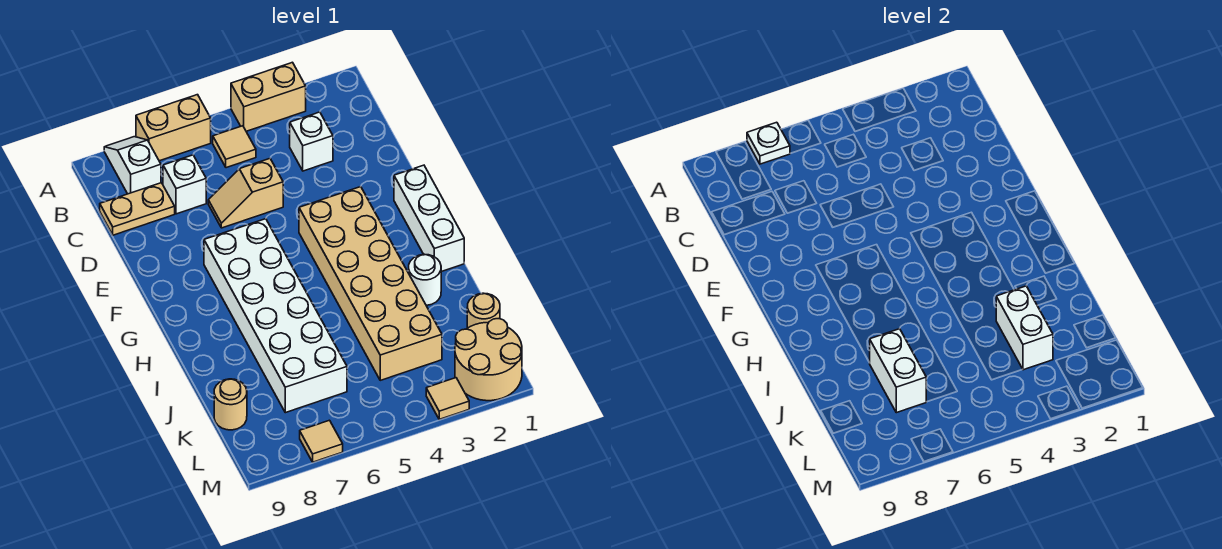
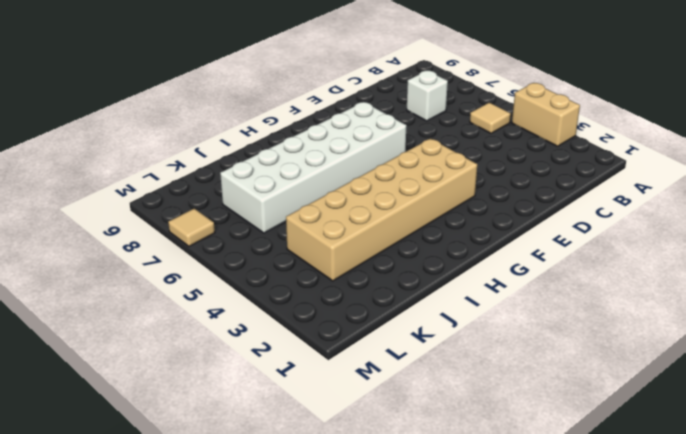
none -> tan 1x2 brick [136,95,211,161]
none -> white 1x2 slope [104,137,161,194]
none -> white 1x1 brick [290,112,333,171]

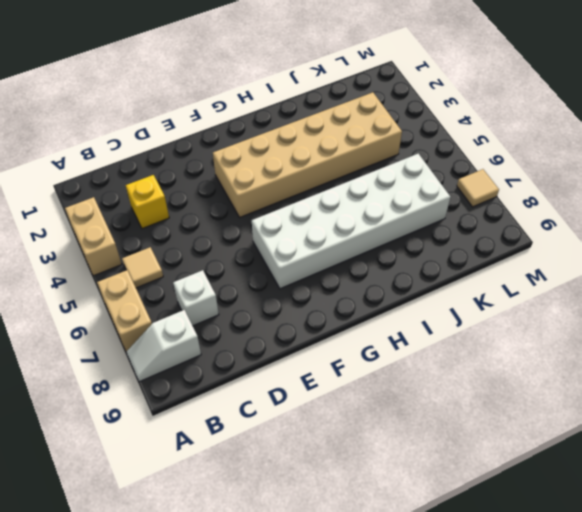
yellow 1x1 brick [126,175,169,229] -> white 1x1 brick [290,112,333,171]
none -> tan 1x2 plate [100,183,175,235]
none -> tan 1x2 slope [208,158,283,228]
none -> white 1x3 brick [394,165,464,272]

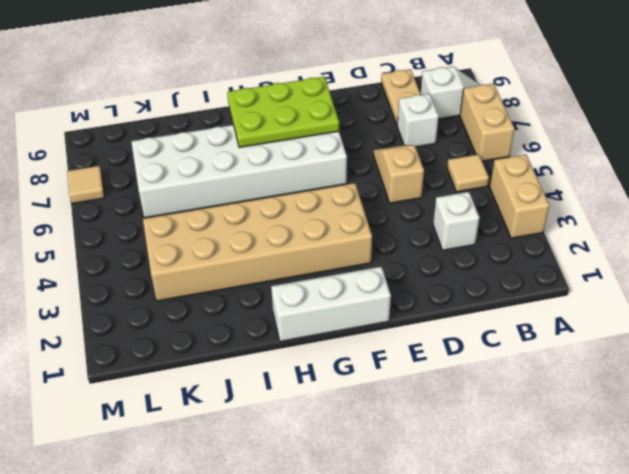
lime 2x3 plate [227,77,339,148] -> none
none -> white 1x1 round brick [409,254,441,305]
none -> tan 1x1 round brick [467,293,500,328]
none -> tan 1x1 round brick [214,379,247,430]

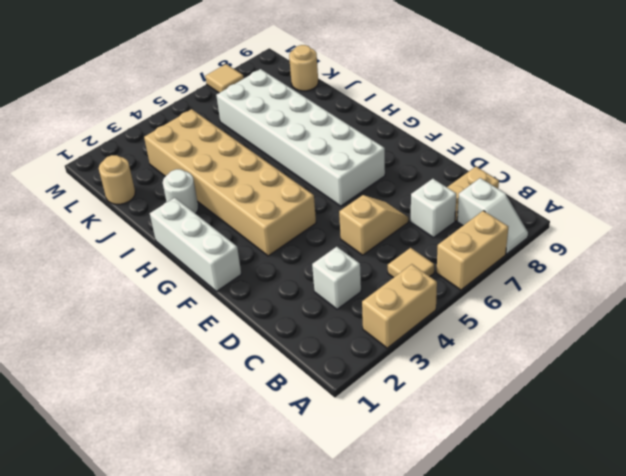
none -> tan 2x2 round brick [455,319,522,401]
none -> tan 1x1 tile [426,378,469,419]
none -> white 1x1 plate [747,122,790,164]

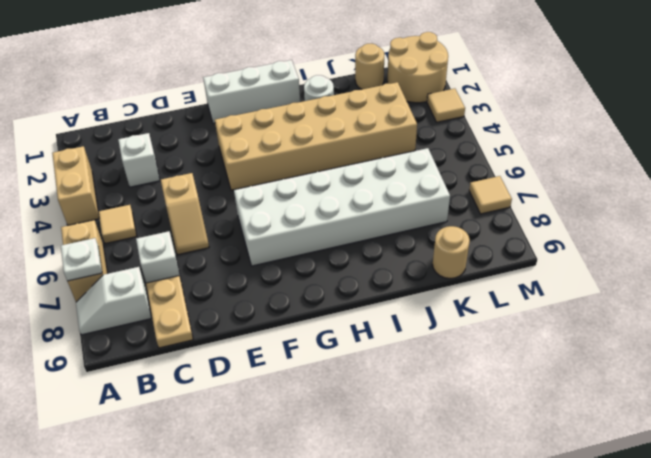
none -> white 1x2 brick [996,286,1053,370]
none -> white 1x2 brick [869,329,926,413]

